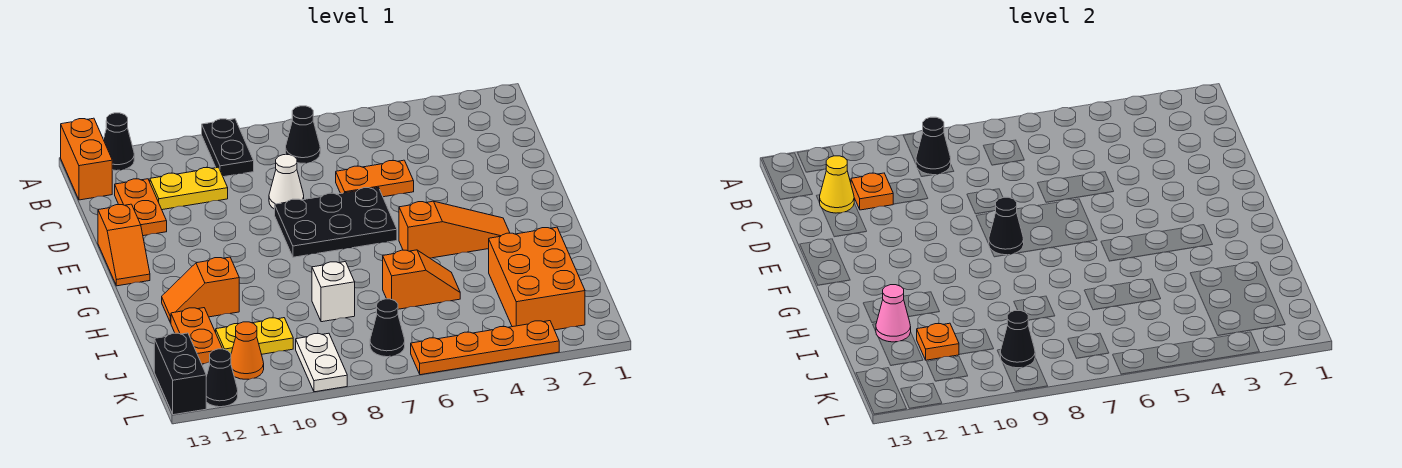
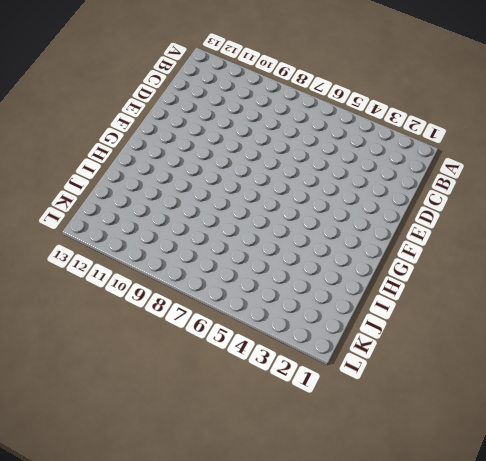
none -> black 1x2 plate [202,119,254,177]
none -> black 1x1 cone [103,113,134,171]
none -> orange 1x2 brick [61,118,112,200]
none -> black 1x1 cone [286,106,320,163]

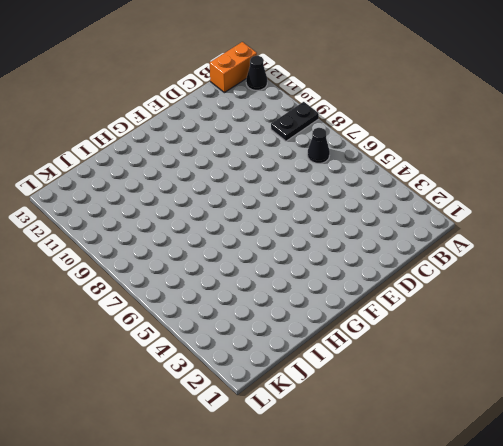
none -> yellow 1x2 plate [150,167,228,210]
none -> orange 1x2 plate [115,179,167,236]
none -> orange 1x2 plate [336,160,414,197]
none -> white 1x1 cone [269,155,304,209]

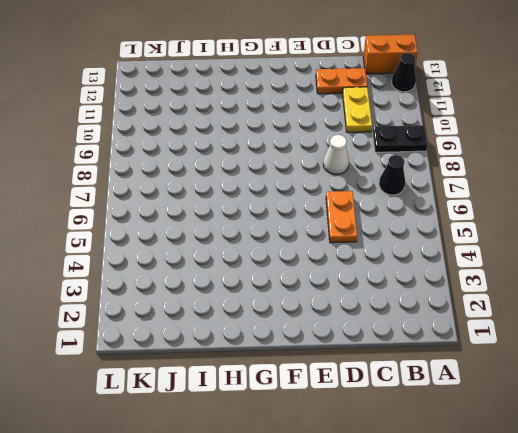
none -> black 2x3 plate [275,187,397,257]
none -> orange 1x2 slope [98,204,150,286]
none -> orange 1x3 slope [399,201,510,258]
none -> orange 1x2 slope [162,257,239,323]

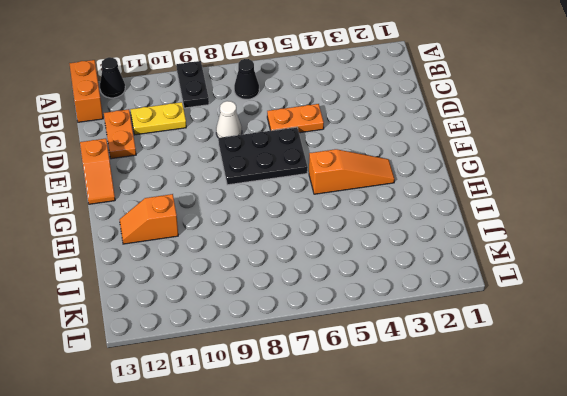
none -> orange 2x3 brick [489,227,585,330]
none -> orange 1x2 slope [383,250,460,309]
none -> white 1x1 brick [312,262,355,322]
none -> orange 1x2 plate [171,308,222,364]

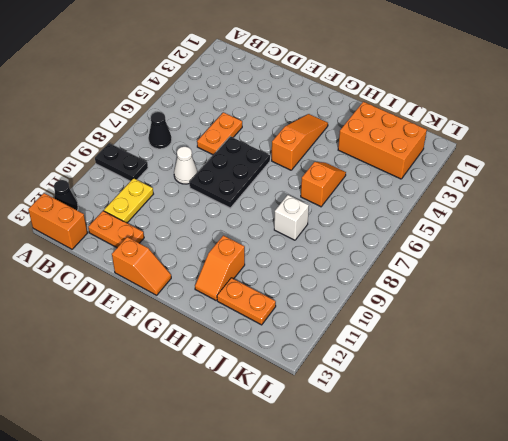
none -> yellow 1x2 plate [216,318,293,354]
none -> black 1x1 cone [370,299,405,357]
none -> white 1x2 plate [296,333,347,392]
none -> orange 1x1 cone [231,322,264,379]

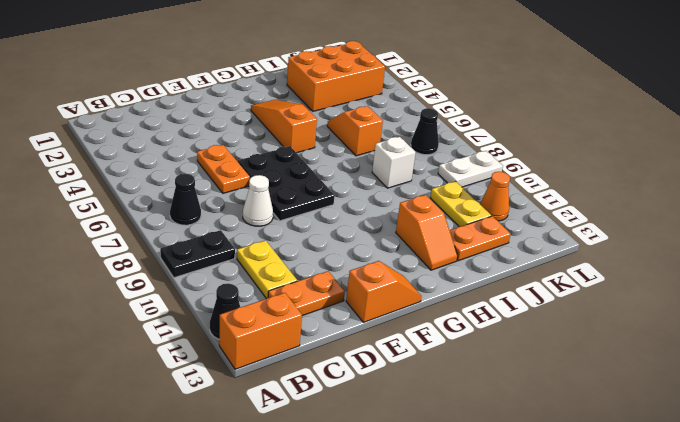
none -> black 1x2 brick [154,333,206,415]
none -> orange 1x4 plate [411,321,559,375]
none -> black 1x1 cone [206,349,238,407]
none -> black 1x1 cone [916,117,951,175]

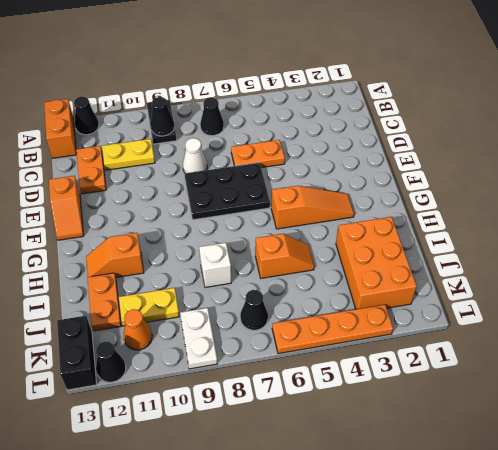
none -> orange 1x1 plate [851,173,893,210]
none -> yellow 1x1 cone [819,156,854,213]
none -> black 1x1 cone [989,197,1024,255]
none -> pink 1x1 cone [876,285,911,342]

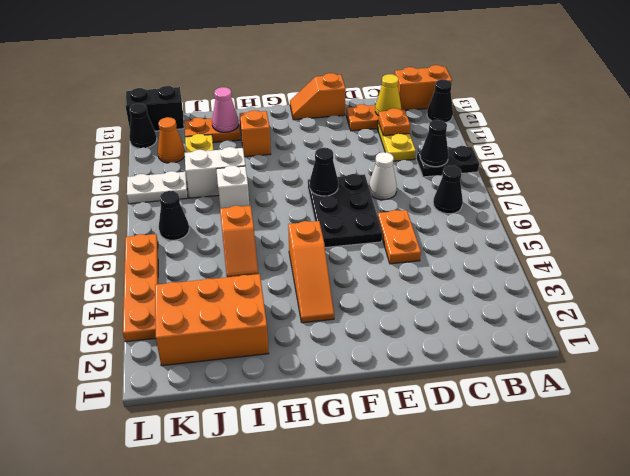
white 1x2 brick [185,147,245,198] -> none
none -> orange 1x1 plate [917,323,959,360]
none -> black 1x1 cone [1000,311,1035,368]

